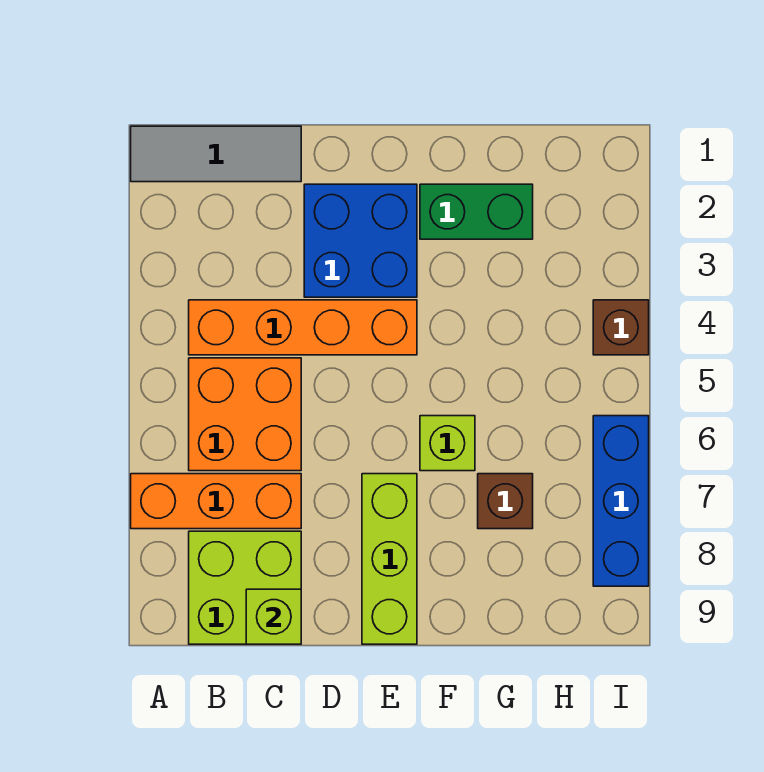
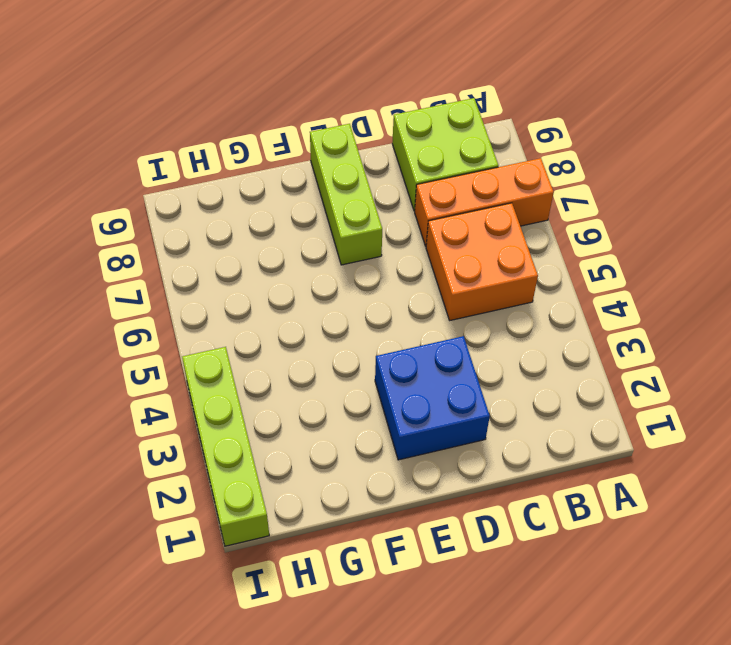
lime 1x4 brick [182,347,269,546] -> brown 1x1 brick [593,300,649,355]
none -> grey 1x3 tile [131,126,301,182]
none -> orange 1x4 brick [189,300,417,355]
none -> green 1x2 brick [420,184,533,239]

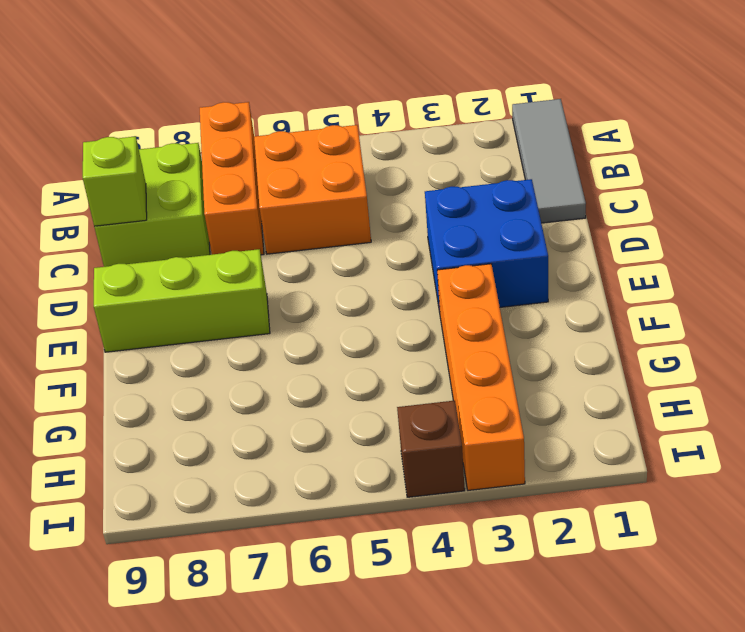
orange 1x4 brick [437,264,525,490] -> orange 1x4 brick moved to [189,300,417,355]
none -> green 1x2 brick [420,184,533,239]
none -> lime 1x1 brick [420,416,475,471]
none -> brown 1x1 brick [478,474,533,529]

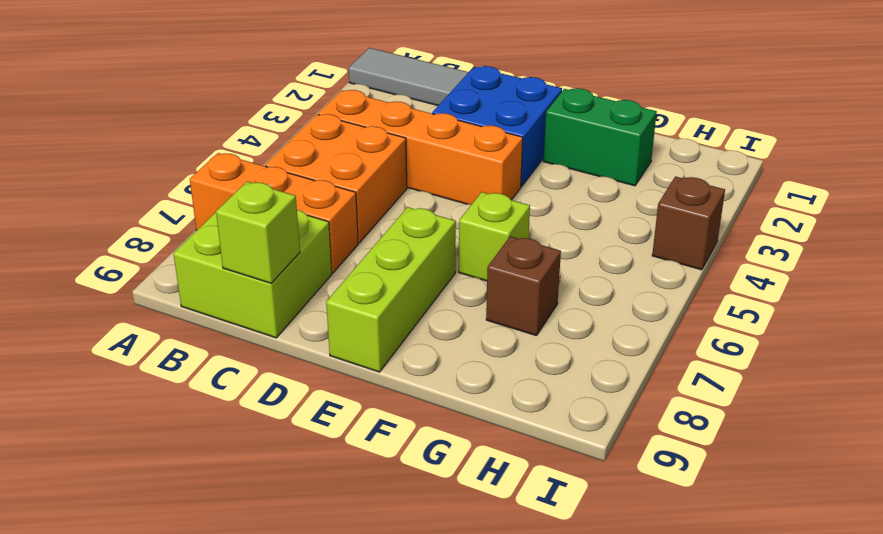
none -> blue 1x3 brick [593,416,649,586]

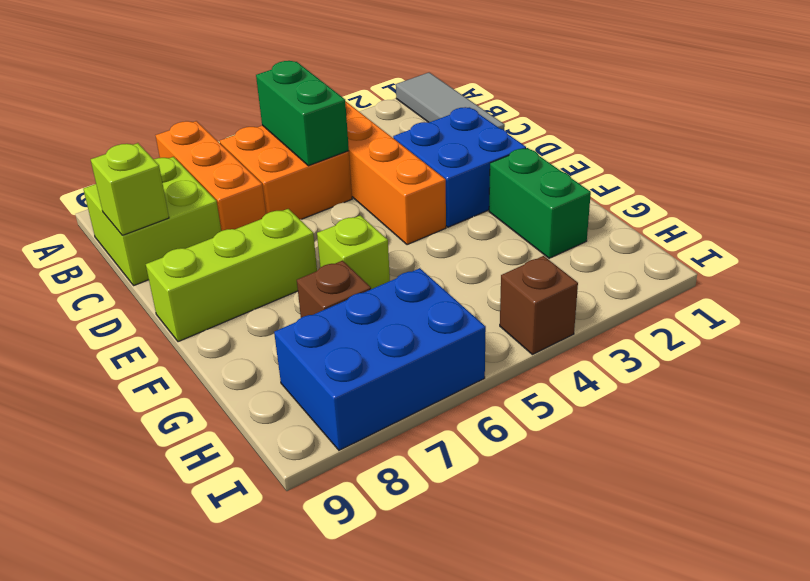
green 1x2 brick [256,61,349,166] -> none
blue 2x3 brick [274,268,486,450] -> blue 1x3 brick [593,416,649,586]

